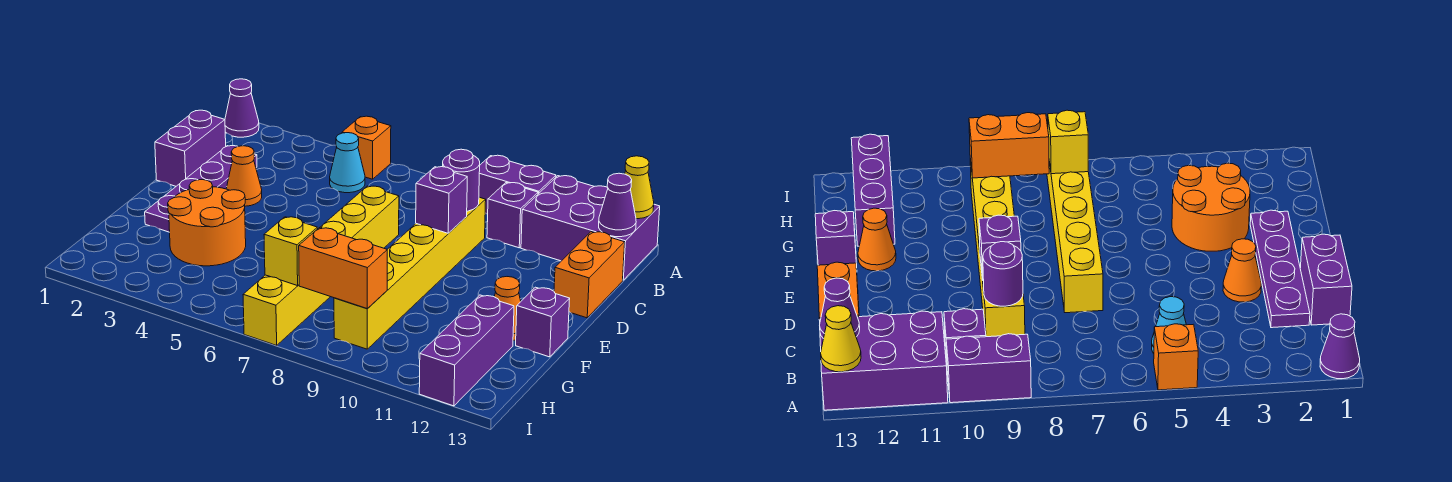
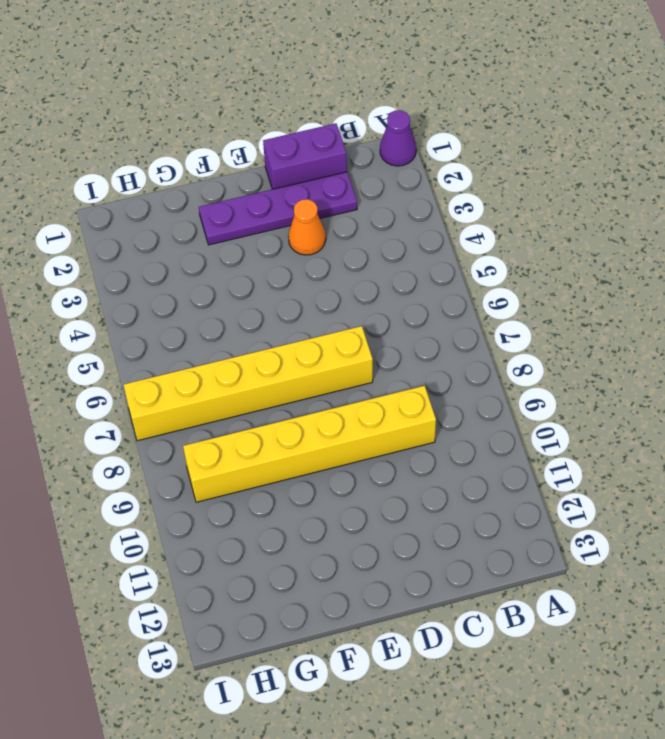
none -> orange 1x1 brick [342,116,391,179]
none -> purple 1x2 brick [479,155,556,214]
none -> purple 2x3 brick [521,176,660,280]

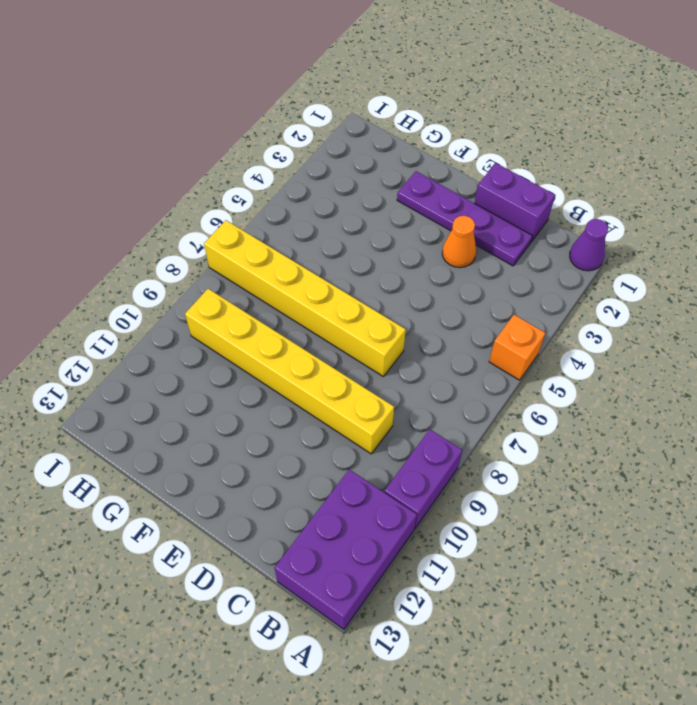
none -> cyan 1x1 cone [330,133,365,193]
none -> purple 1x1 brick [487,183,538,248]
none -> orange 1x2 brick [554,232,625,318]

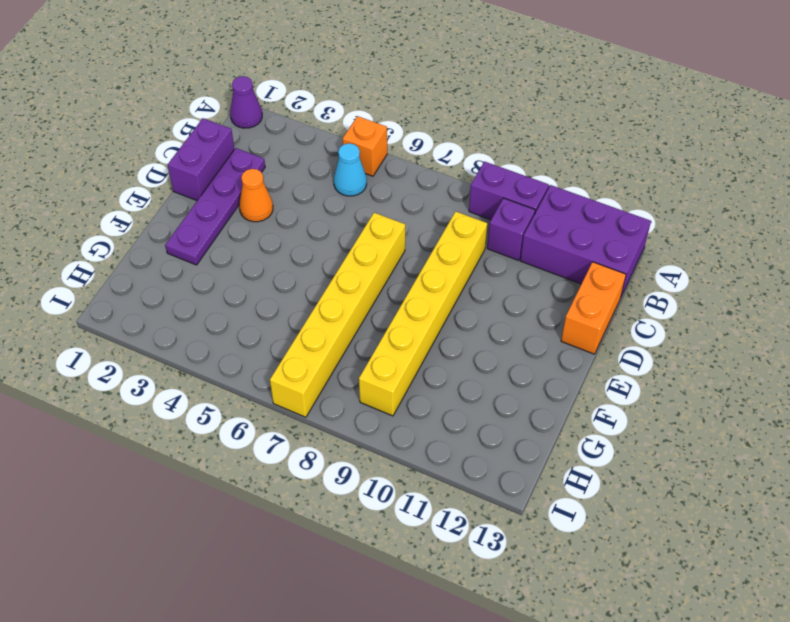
none -> orange 2x2 round brick [168,180,246,266]
none -> orange 1x1 cone [494,277,521,340]
none -> purple 1x1 brick [516,287,570,357]

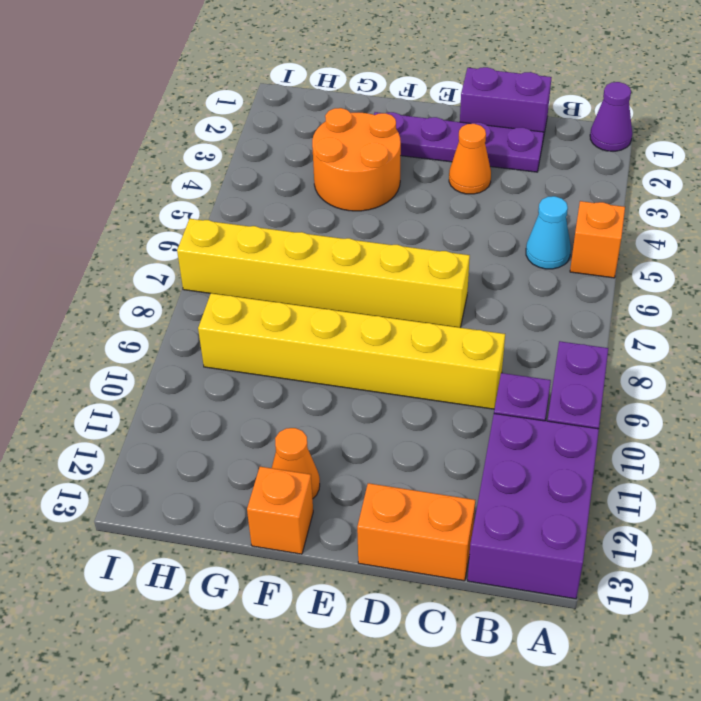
orange 1x1 brick [247,467,313,554] -> purple 1x1 brick [516,287,570,357]
none -> purple 1x3 brick [419,295,514,406]
none -> yellow 1x1 cone [625,156,654,219]
none -> purple 1x1 cone [599,173,636,237]

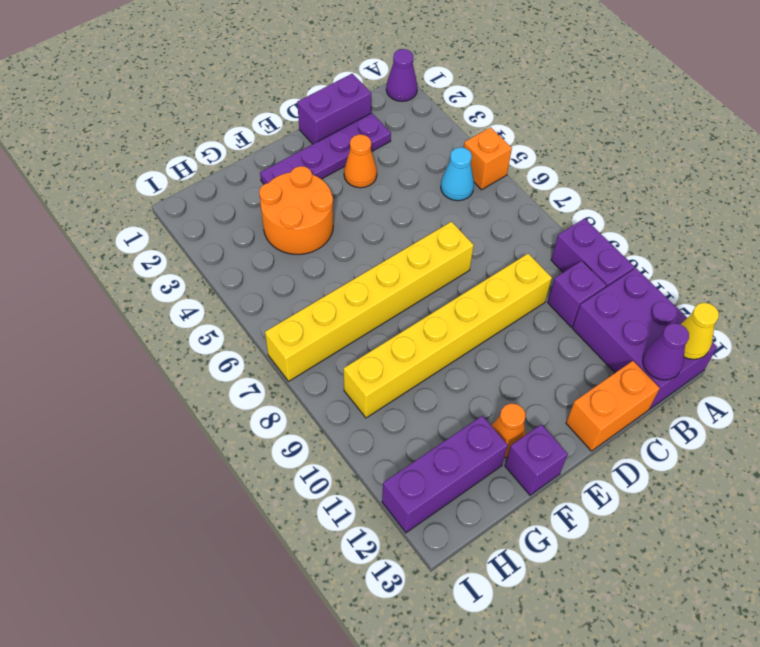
none -> purple 1x1 round brick [443,149,480,211]
none -> purple 1x1 brick [416,167,467,233]
none -> yellow 1x1 brick [264,217,317,286]

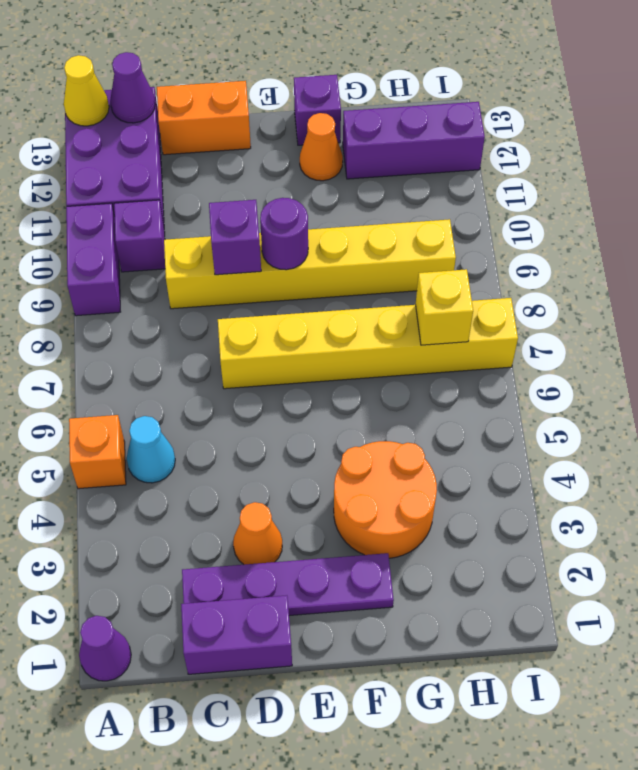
purple 1x1 round brick [260,198,308,270] -> purple 1x1 round brick moved to [443,149,480,211]
none -> orange 1x2 brick [299,228,387,309]

